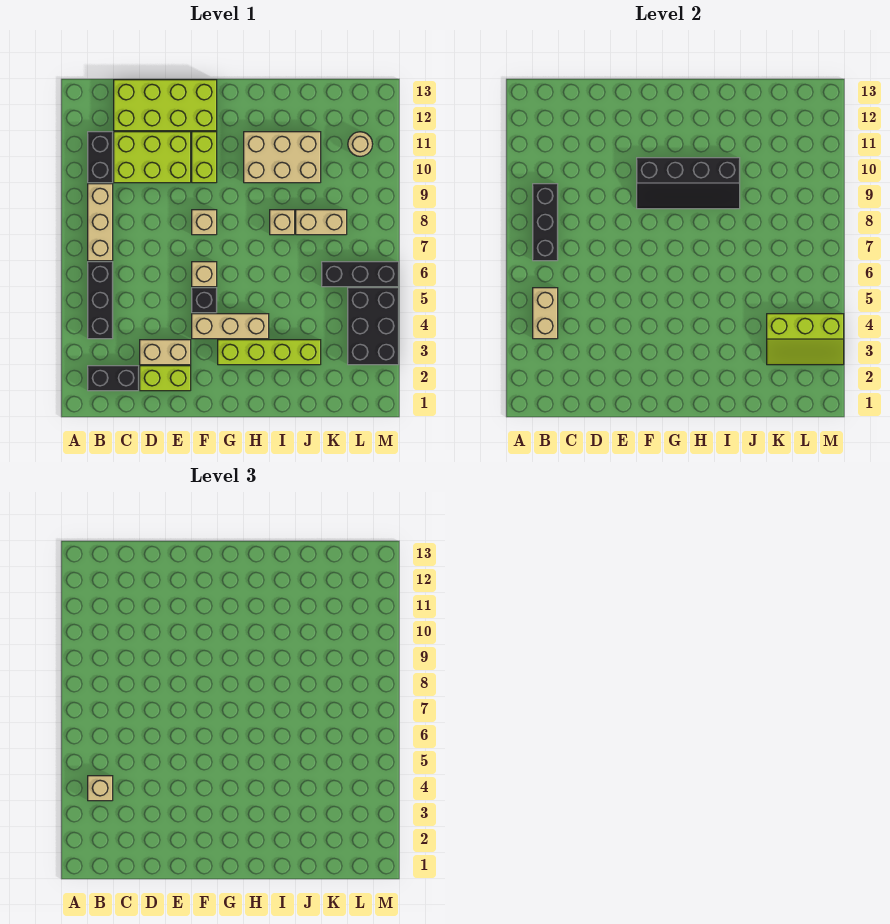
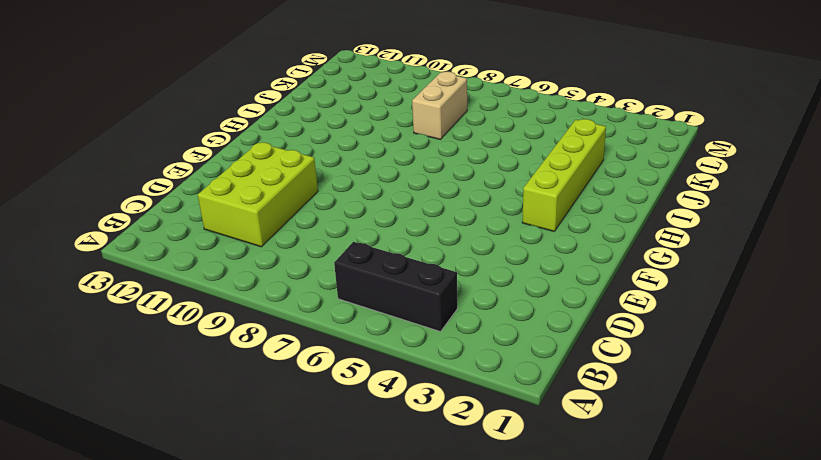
none -> black 1x2 brick [88,366,139,391]
none -> tan 1x3 brick [88,184,113,261]
none -> black 1x2 brick [88,132,113,183]

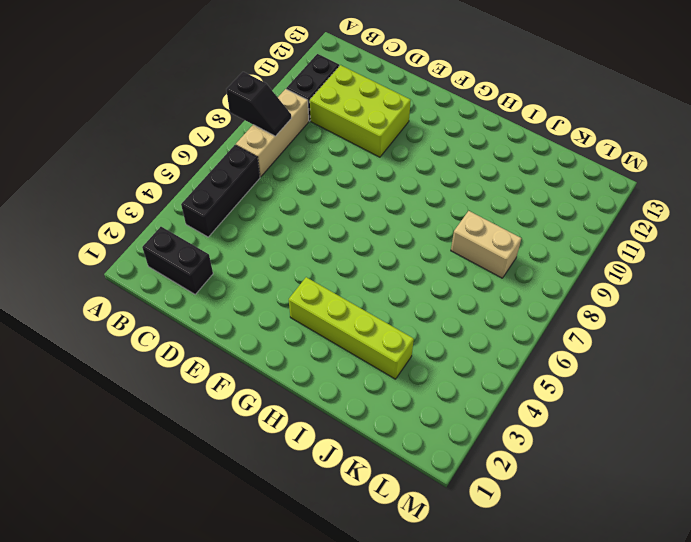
black 1x2 slope [226,72,291,136] -> black 1x3 brick [533,184,558,261]
none -> lime 2x4 brick [114,80,217,131]
none -> lime 1x2 brick [140,366,191,391]
none -> tan 1x2 brick [140,340,191,365]

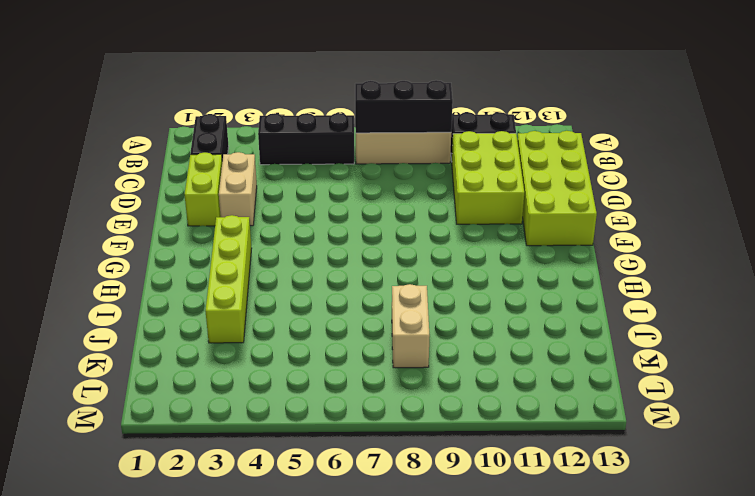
none -> tan 1x3 brick [192,314,269,339]
none -> black 1x1 brick [192,288,217,313]
none -> tan 1x1 brick [192,262,217,287]

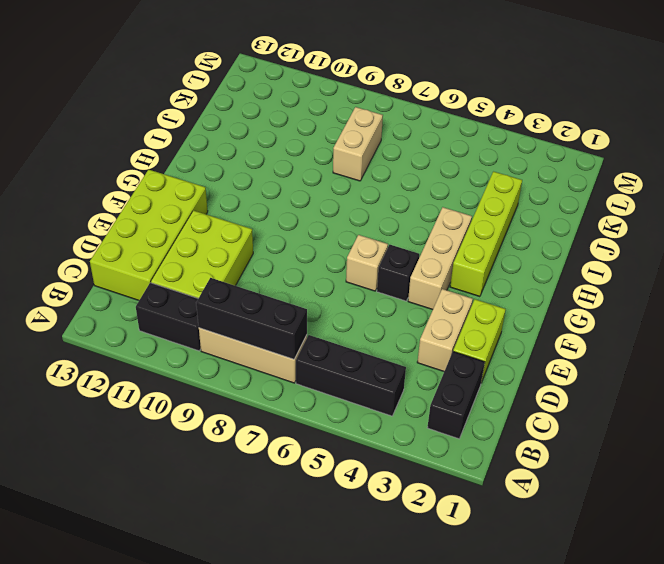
none -> tan 1x1 brick [192,210,217,235]
none -> lime 1x2 brick [192,132,217,183]
none -> tan 2x3 brick [244,132,321,183]

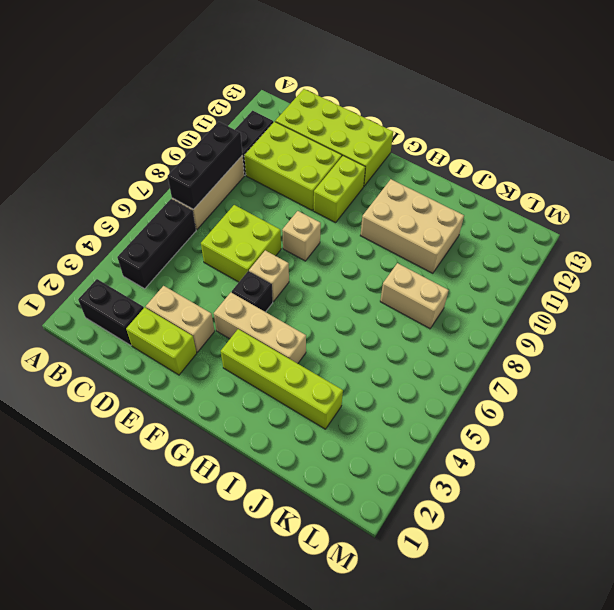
lime 2x2 brick [201,205,281,282] -> none
none -> tan 1x1 brick [270,210,295,235]
none -> black 1x3 brick [322,262,399,287]
none -> black 2x3 brick [348,288,399,365]

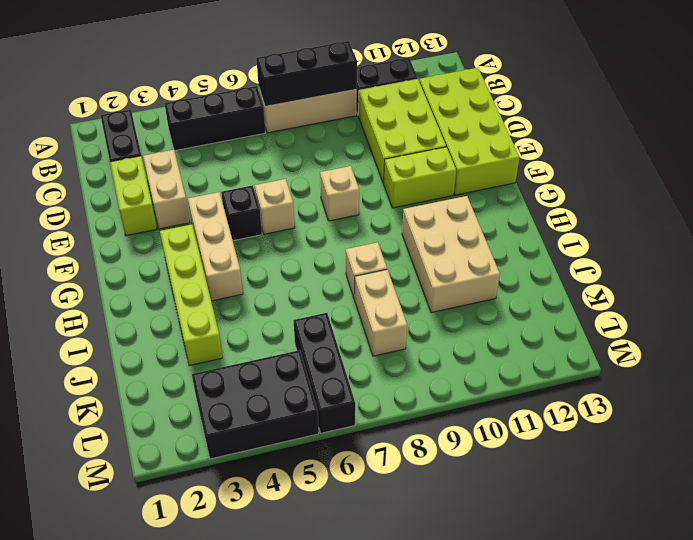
none -> tan 1x1 round brick [348,132,373,156]
none -> tan 1x2 brick [533,288,558,339]
none -> black 2x4 slope [637,158,740,209]

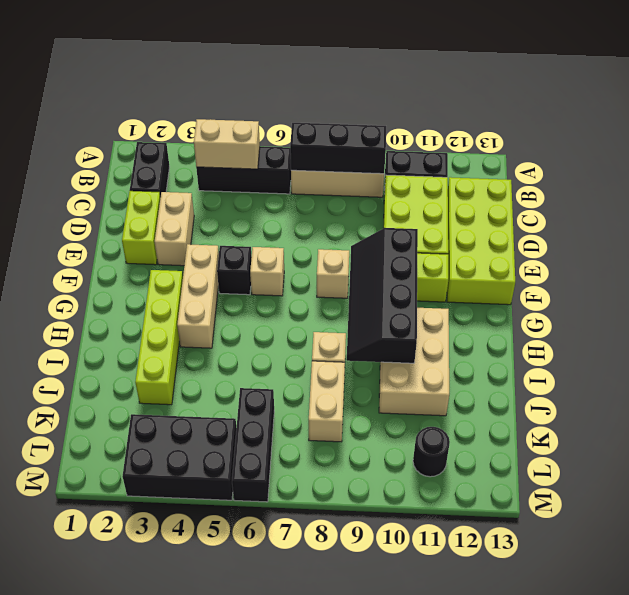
black 1x1 round brick [413,427,450,477] -> tan 1x1 round brick [348,132,373,156]
none -> lime 2x3 slope [767,314,844,365]
none -> tan 1x1 brick [88,776,113,801]

